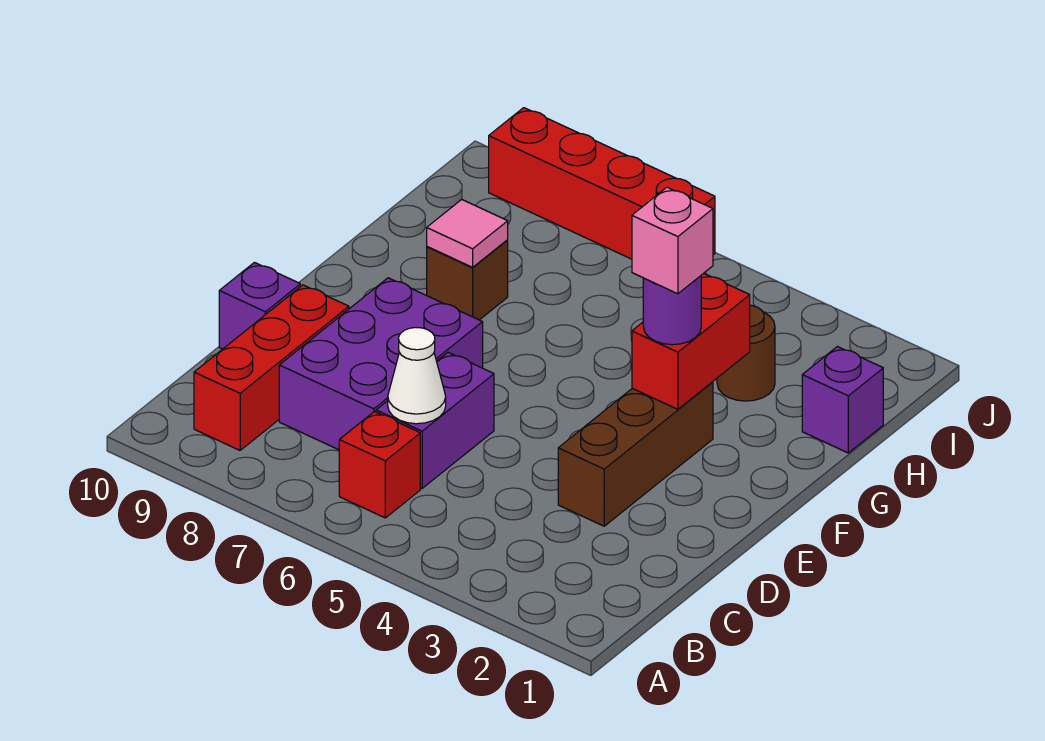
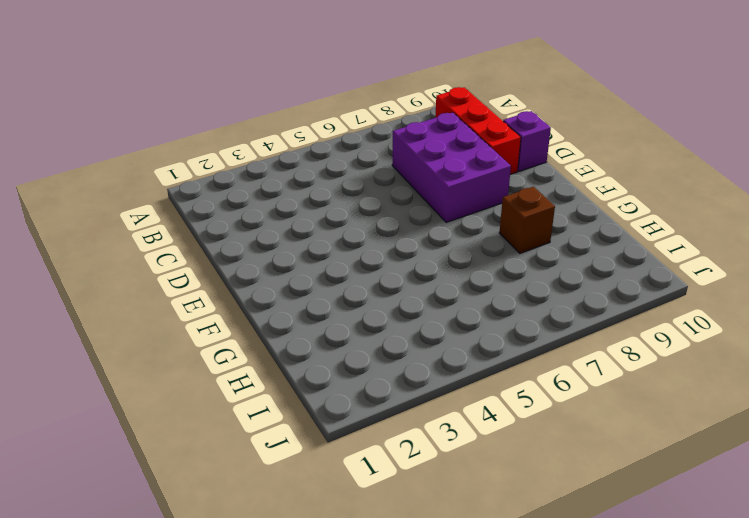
none -> red 1x1 brick [339,412,420,518]
none -> purple 1x2 brick [376,352,494,488]
none -> brown 1x3 brick [558,382,713,526]

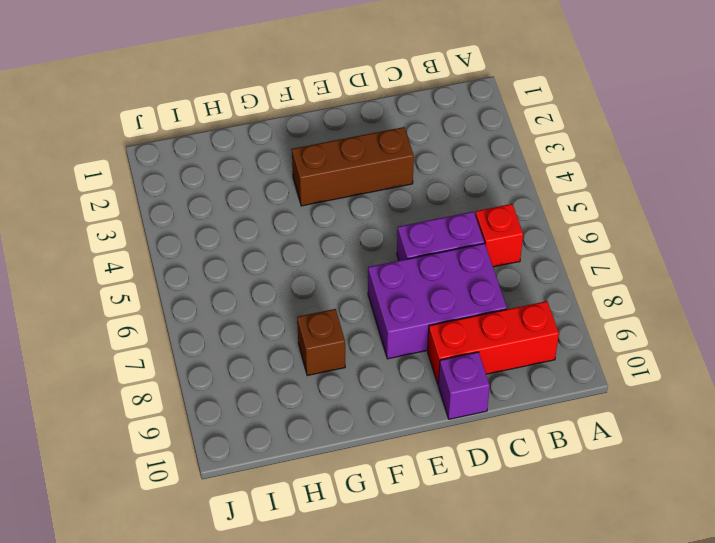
none -> purple 1x1 brick [802,347,883,453]
none -> brown 1x1 round brick [717,305,775,401]
none -> red 1x4 brick [489,108,715,259]

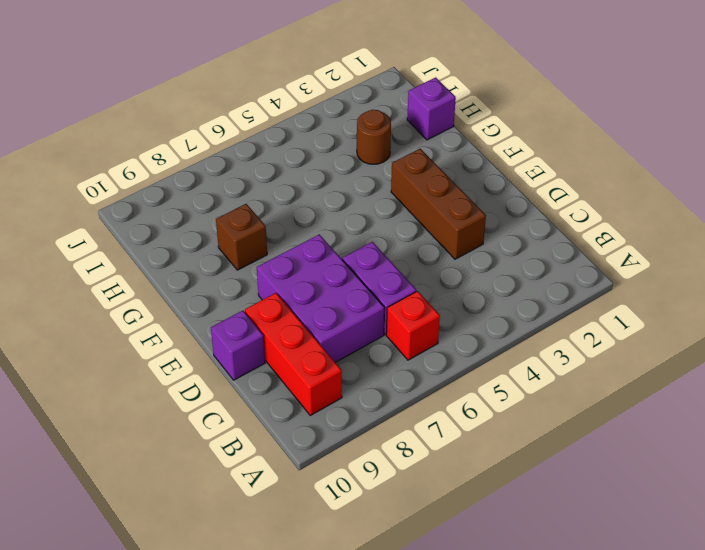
none -> red 1x4 brick [489,108,715,259]
none -> white 1x1 cone [388,328,446,424]
none -> red 1x2 brick [632,273,750,409]

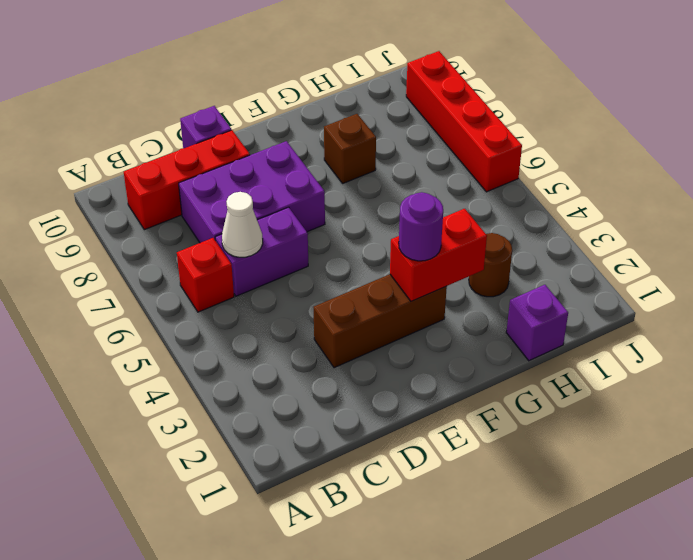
none -> pink 1x1 tile [427,199,508,267]
none -> pink 1x1 brick [632,187,713,294]

